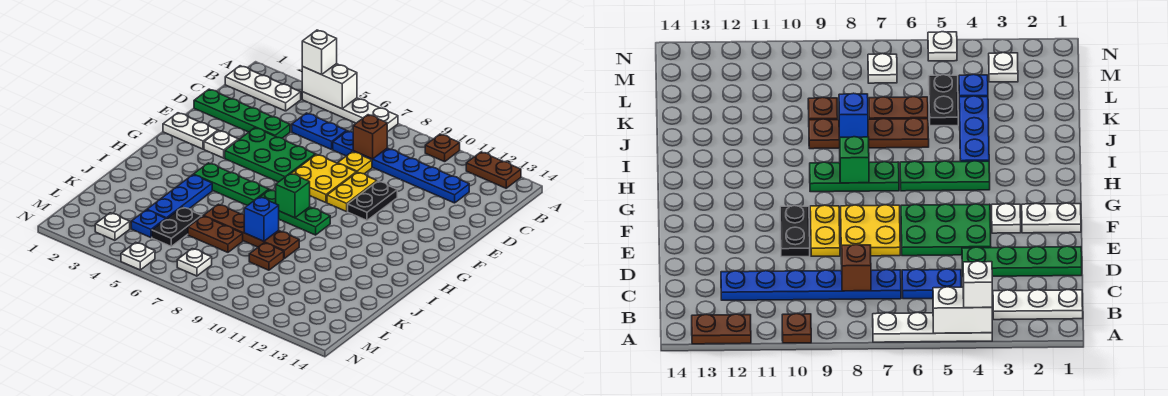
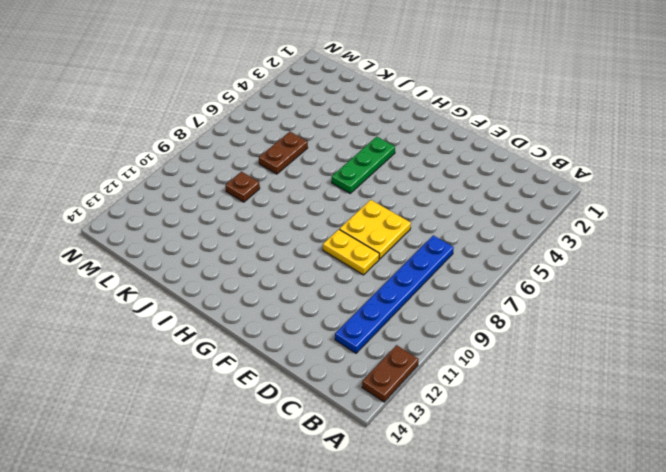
none -> white 1x4 plate [302,92,398,132]
none -> brown 1x1 plate [425,134,460,162]
none -> white 1x3 plate [225,66,301,111]
none -> blue 1x2 plate [292,113,346,149]

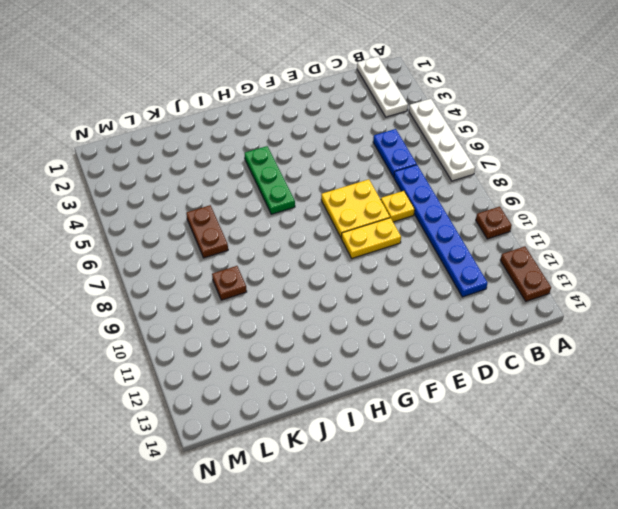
none -> green 1x4 plate [194,89,290,138]
none -> green 2x3 plate [225,128,315,182]
none -> black 1x2 plate [348,181,397,220]
none -> white 1x2 plate [163,113,218,149]

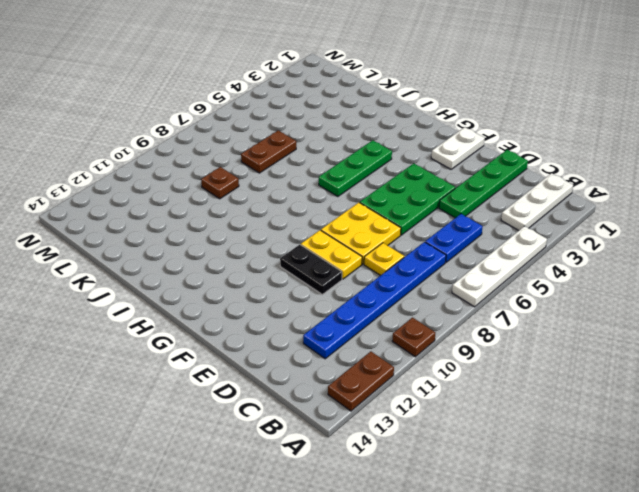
none -> white 1x1 plate [204,131,238,158]
none -> green 1x3 plate [261,190,330,235]
none -> blue 1x3 plate [147,175,212,219]
none -> brown 1x4 plate [204,204,299,258]

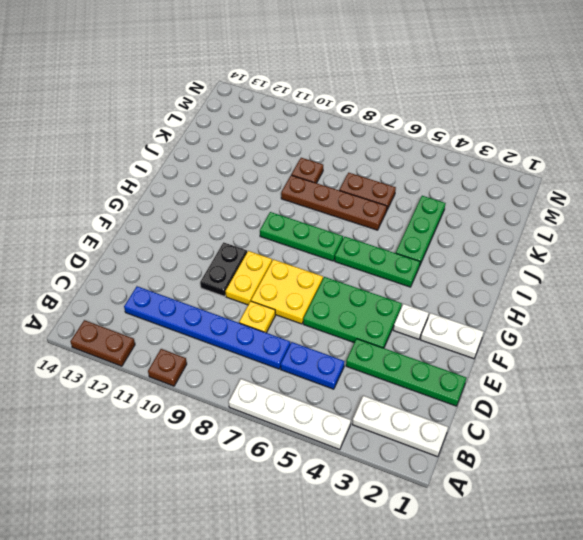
green 1x3 plate [396,196,446,265] -> blue 1x3 plate [147,175,212,219]
none -> black 1x2 plate [152,207,202,246]
none -> blue 1x1 plate [131,210,166,238]
none -> white 1x1 plate [95,213,130,240]
none -> white 1x1 plate [177,249,212,276]

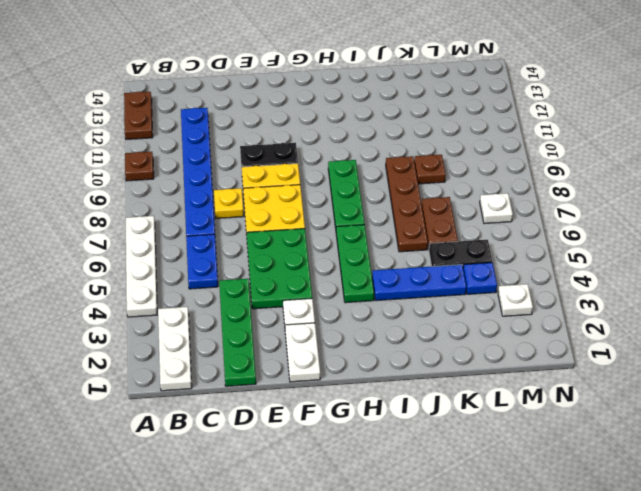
none -> white 1x1 plate [121,242,155,270]
none -> white 1x2 brick [302,64,357,109]
none -> brown 1x1 brick [353,115,387,159]
none -> green 1x1 brick [275,173,310,218]

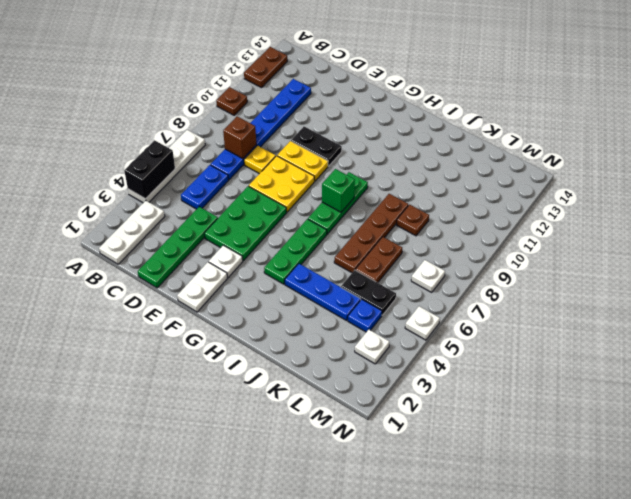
black 1x2 brick [124,140,175,199] -> white 1x2 brick [302,64,357,109]
none -> blue 1x1 brick [244,197,279,241]
none -> white 1x1 brick [302,30,337,75]

